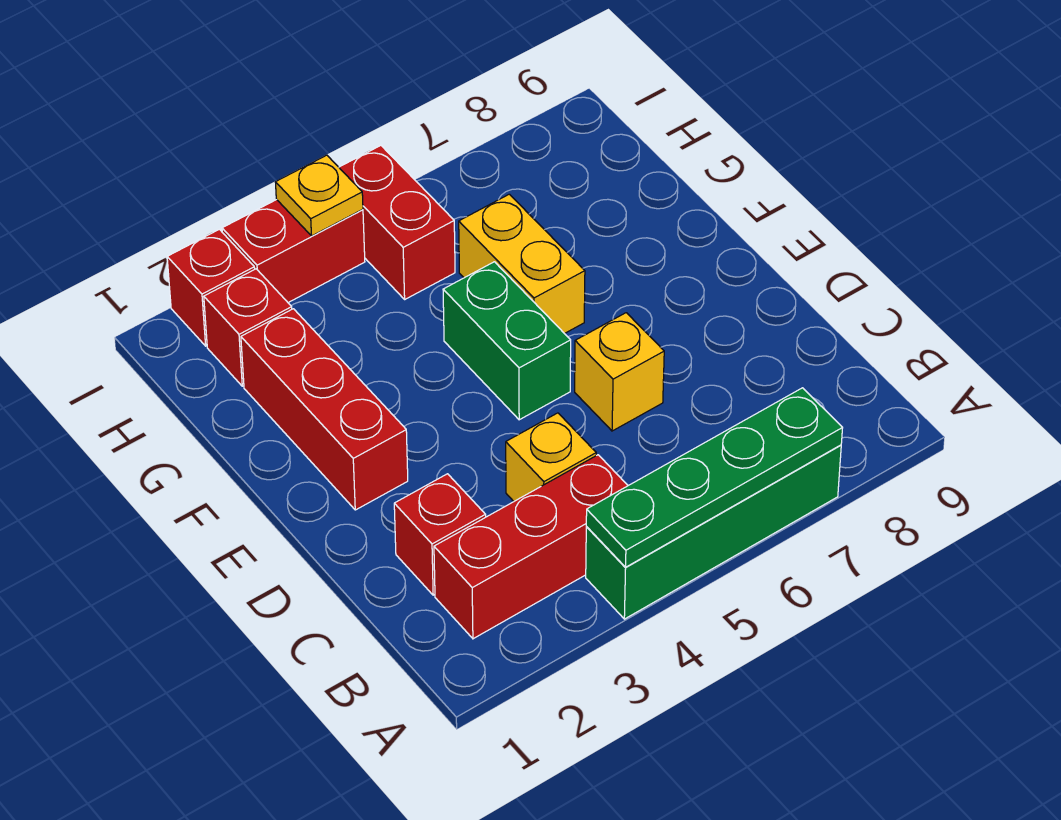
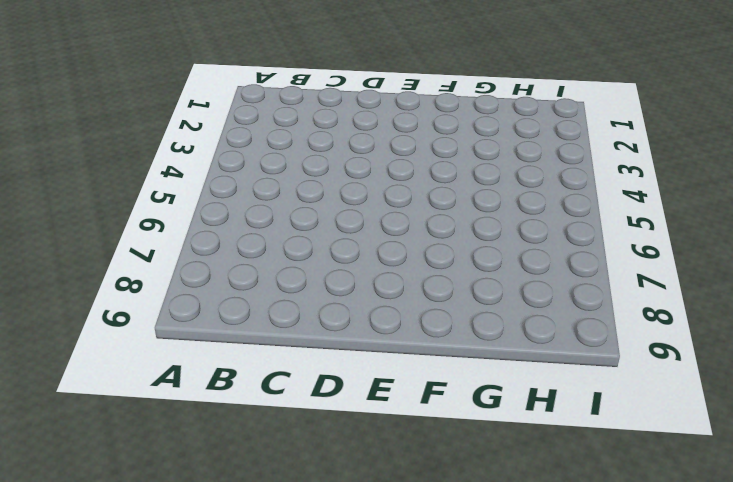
none -> green 1x4 brick [586,445,841,619]
none -> red 1x3 brick [434,455,628,639]
none -> red 1x1 brick [394,474,486,595]

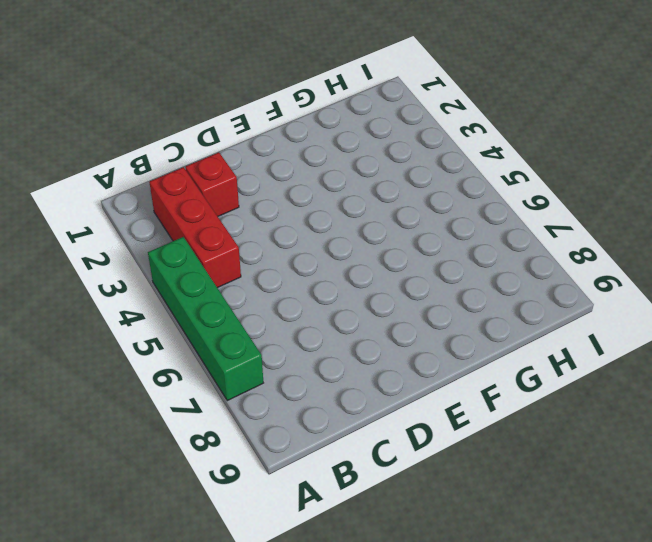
none -> yellow 1x1 brick [506,413,596,501]
none -> yellow 1x1 brick [575,313,664,431]
none -> red 1x3 brick [241,309,408,510]

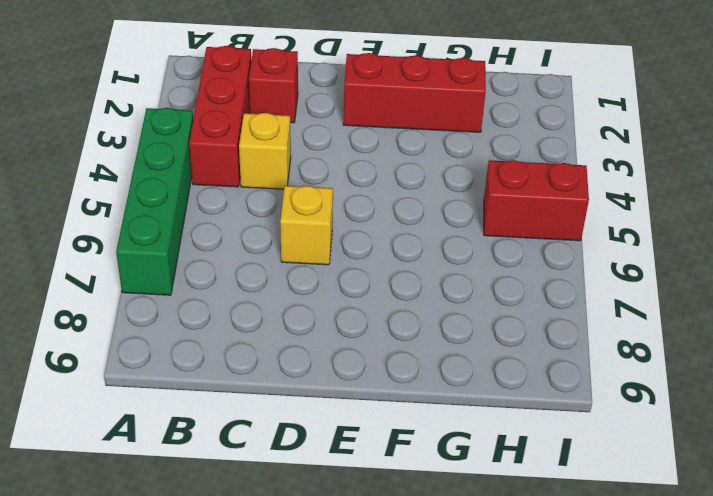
none -> green 1x2 brick [443,262,571,420]
none -> yellow 1x2 brick [459,194,585,334]
none -> red 1x1 brick [204,269,292,386]

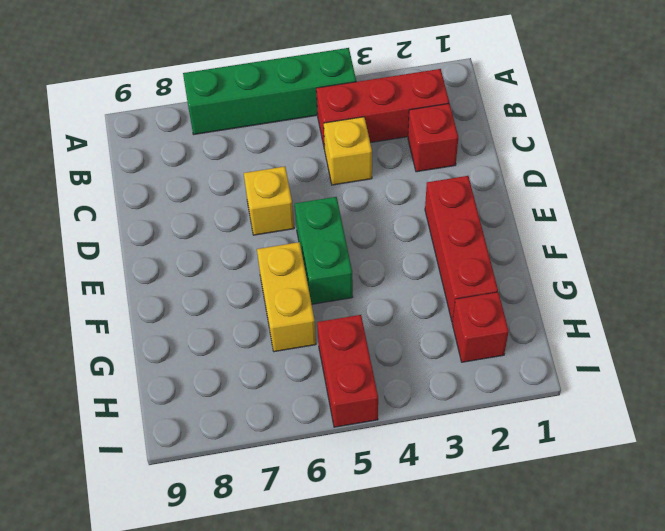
none -> red 1x1 brick [167,229,255,346]
none -> red 1x2 brick [222,200,365,303]
none -> green 1x4 plate [586,388,842,567]

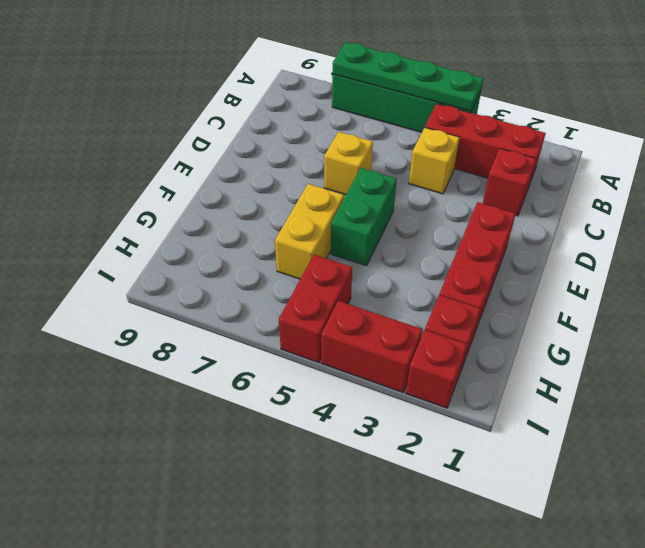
none -> yellow 1x1 plate [275,155,363,236]

